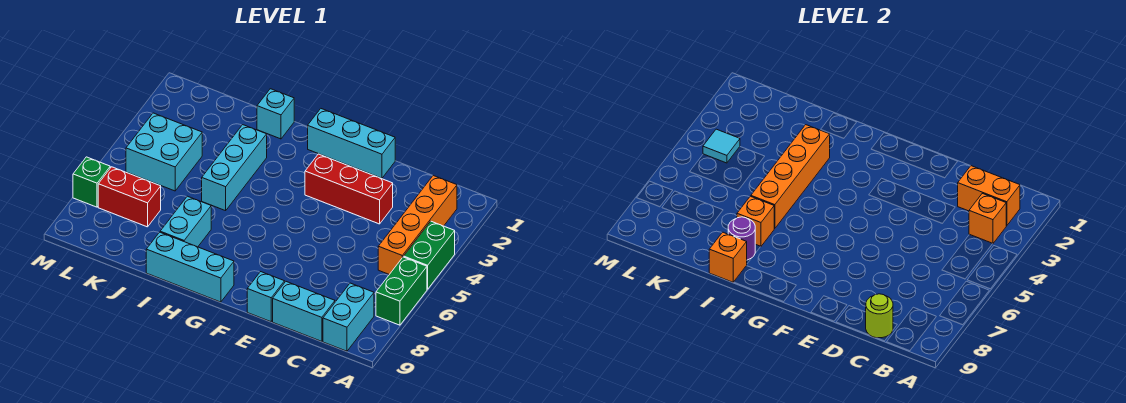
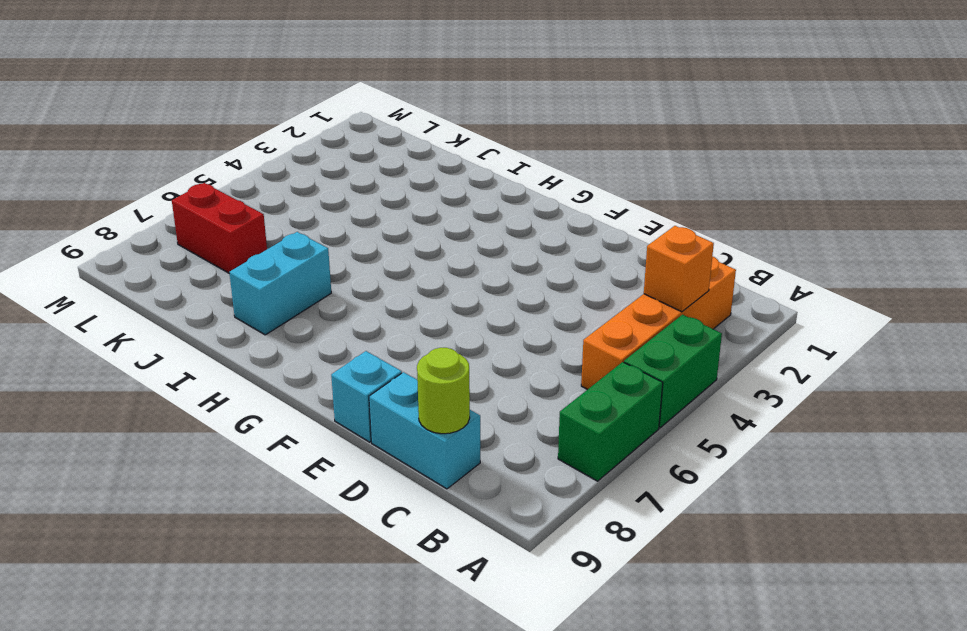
none -> cyan 1x2 brick [323,283,374,351]
none -> red 1x3 brick [305,154,393,224]
none -> cyan 1x3 brick [308,109,395,178]

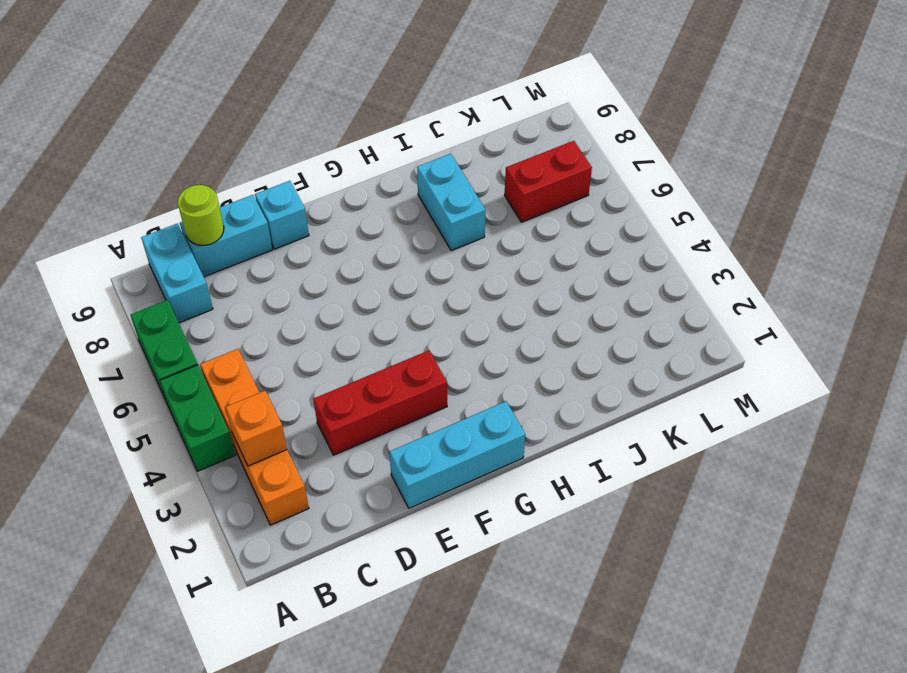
none -> cyan 1x3 brick [146,232,234,302]
none -> cyan 1x1 brick [257,89,294,139]
none -> cyan 1x3 brick [202,125,267,211]

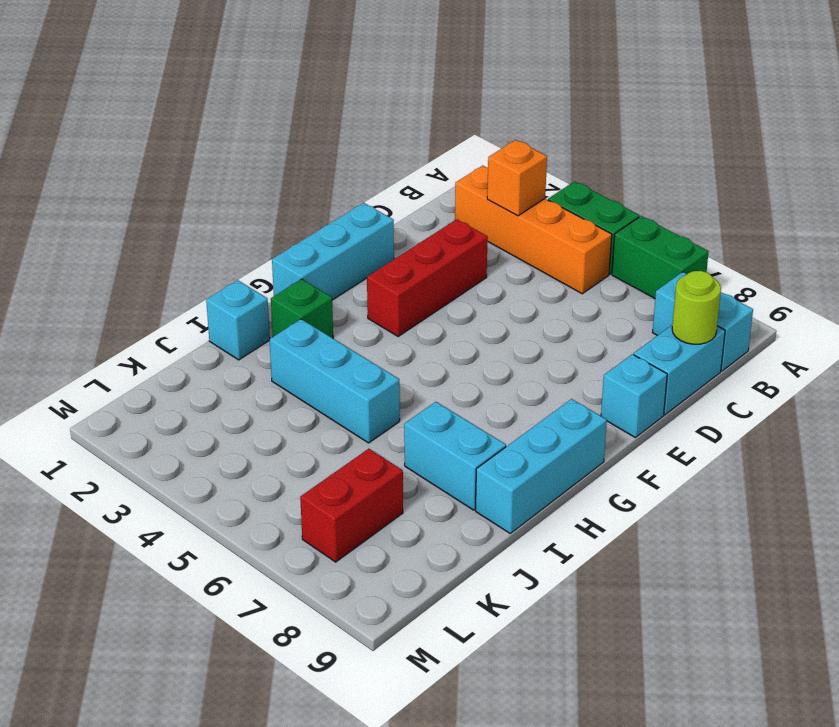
green 1x1 brick [271,279,333,338] -> green 1x1 brick moved to [73,157,110,207]
none -> cyan 2x2 brick [126,113,202,191]
none -> orange 1x2 brick [958,166,1020,226]
none -> orange 1x4 brick [751,125,830,229]

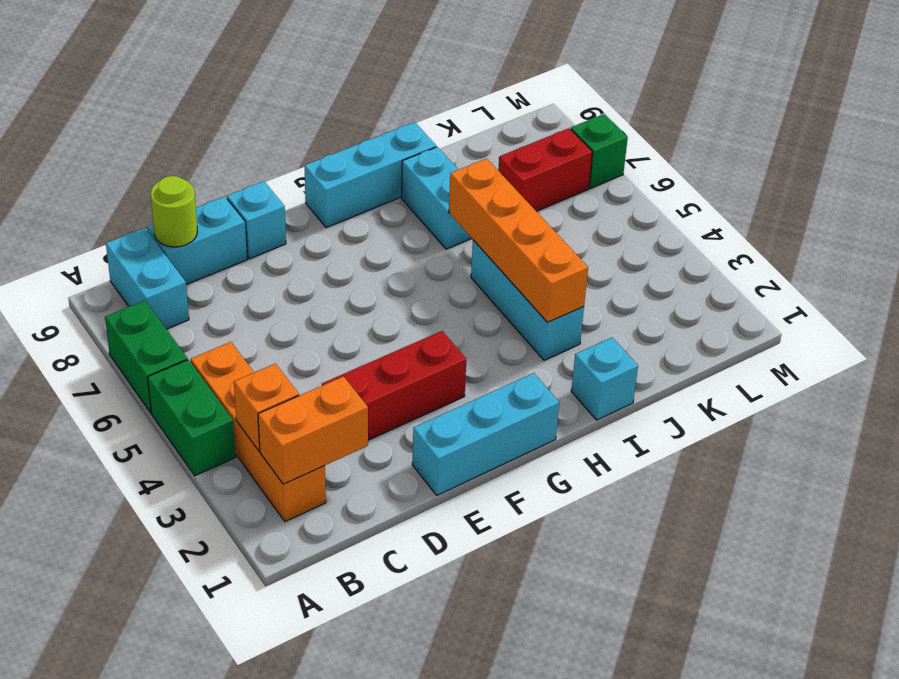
none -> cyan 2x2 brick [126,113,202,191]
none -> orange 1x1 brick [737,196,774,246]
none -> purple 1x1 round brick [728,217,755,260]

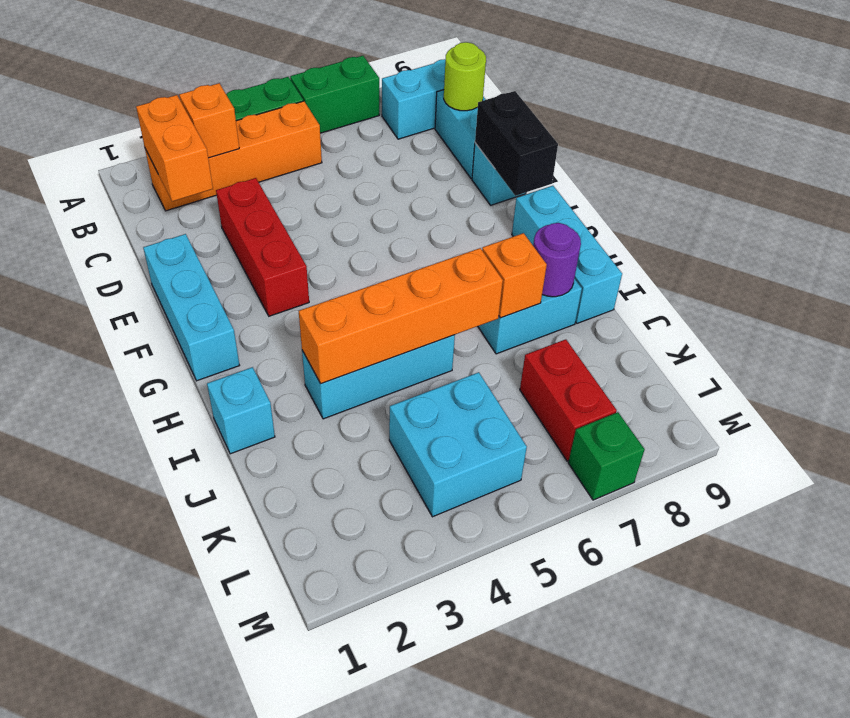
black 1x2 brick [475,91,558,196] -> none
none -> orange 1x1 brick [709,232,747,282]
none -> cyan 1x1 tile [703,129,740,163]

